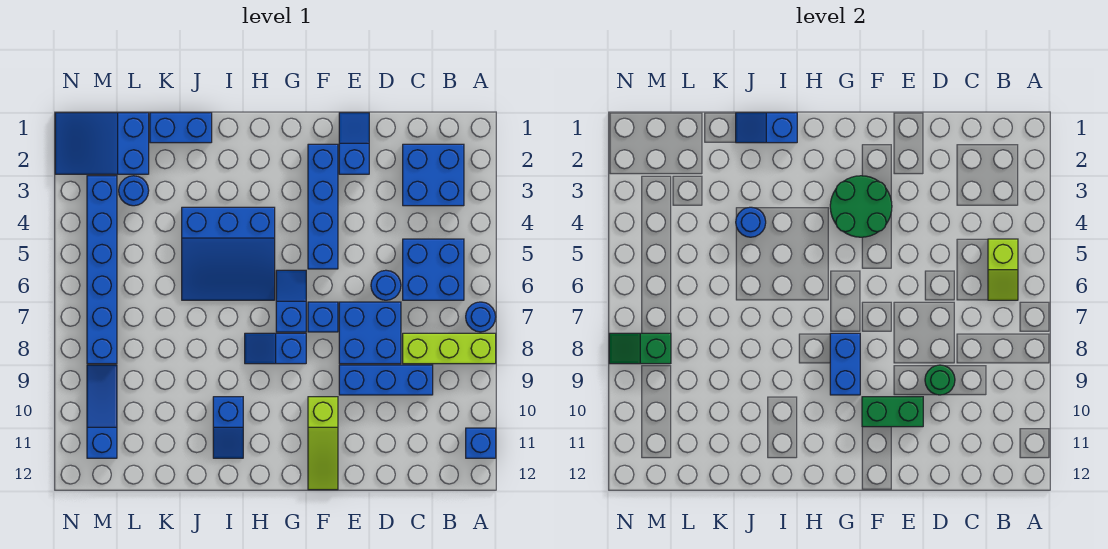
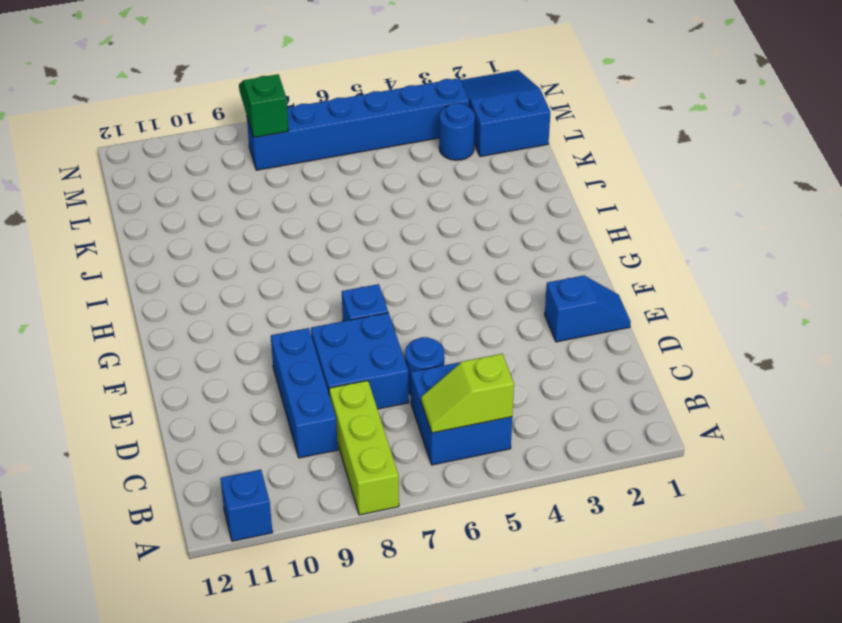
none -> blue 1x1 round brick [466,302,496,332]
none -> blue 2x2 brick [403,144,464,206]
none -> blue 1x4 brick [308,144,338,269]

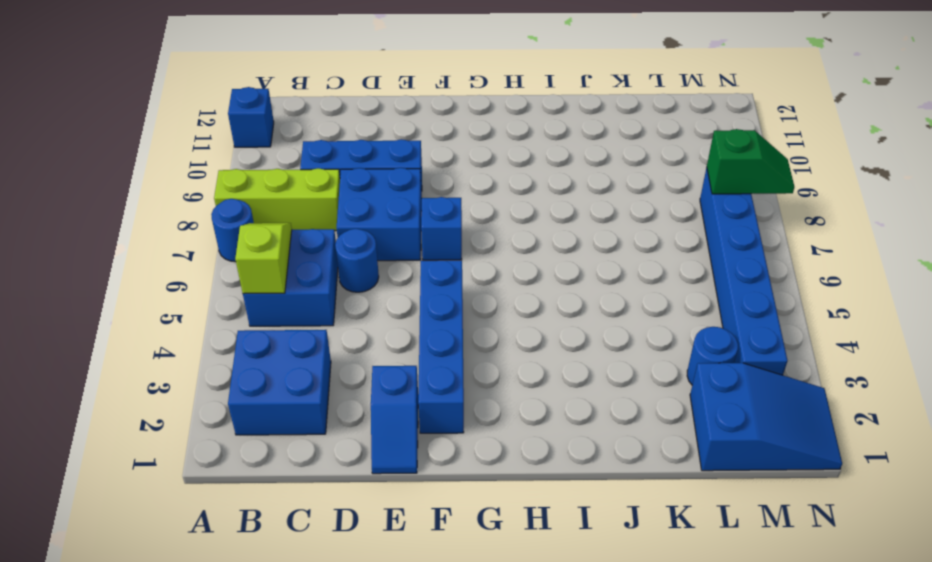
none -> lime 1x3 slope [308,397,338,490]
none -> blue 1x2 slope [276,270,306,332]
none -> blue 1x2 slope [245,333,306,364]

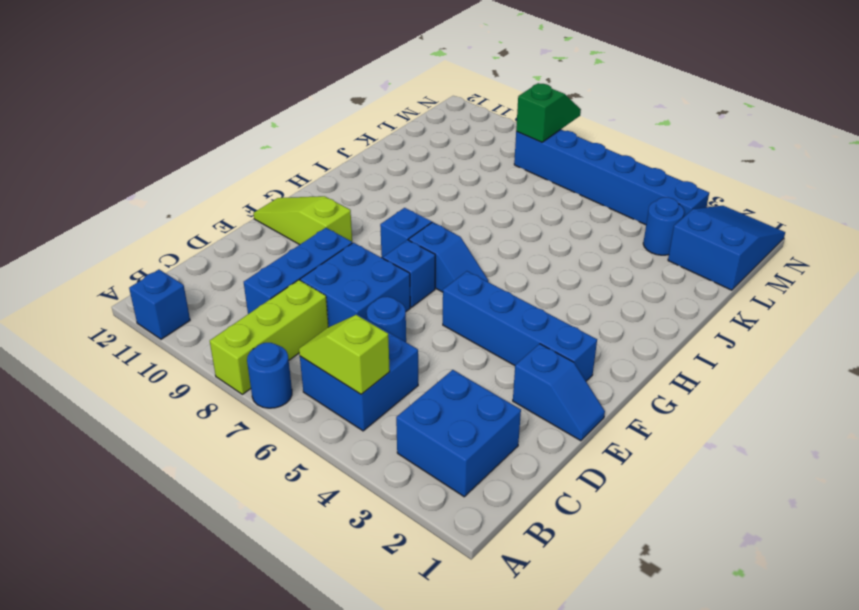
none -> blue 3x3 slope [182,207,275,300]
none -> blue 1x2 slope [213,397,243,458]
none -> blue 1x2 brick [150,113,212,143]

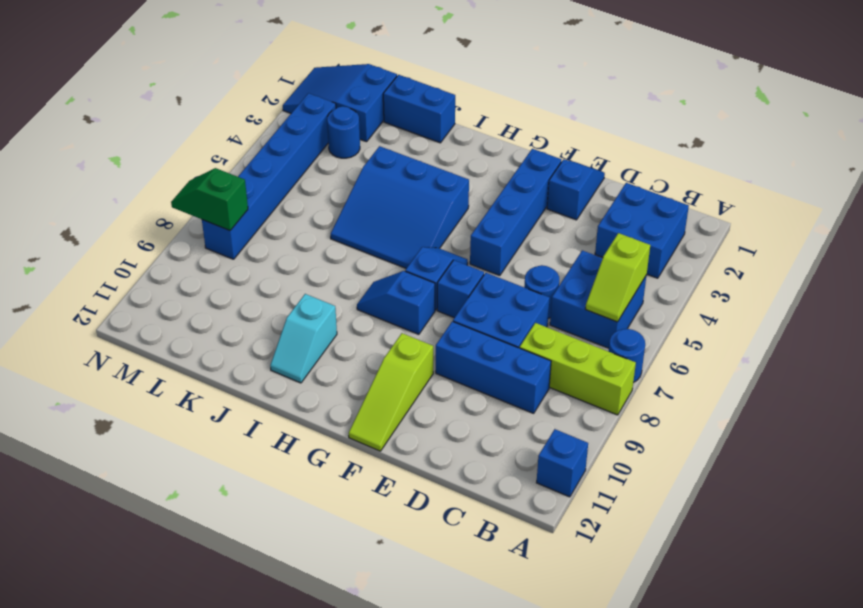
cyan 1x2 slope [270,294,337,383] -> blue 1x2 slope [213,397,243,458]
none -> blue 1x3 slope [87,365,117,458]
none -> green 1x1 round brick [925,365,955,395]
none -> green 1x2 brick [862,397,923,427]

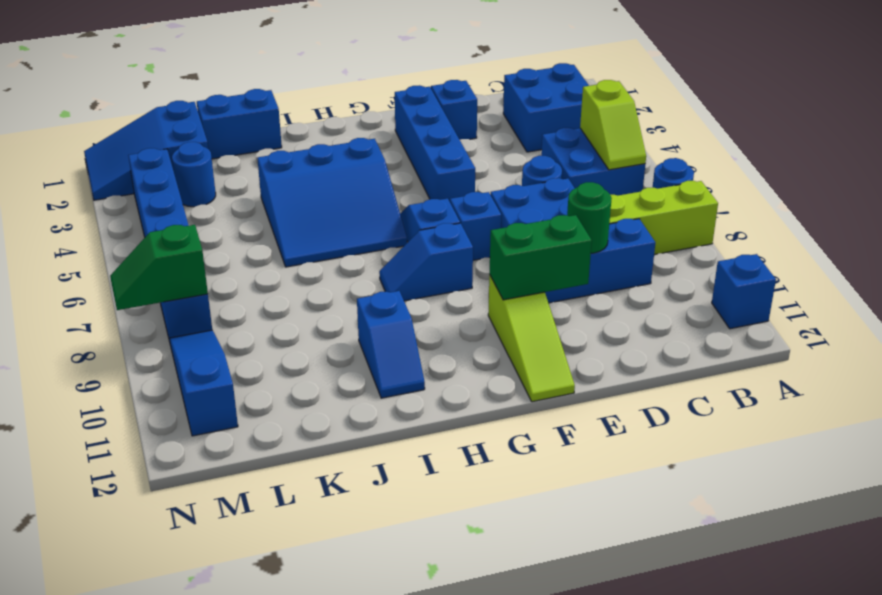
none -> green 2x2 round brick [830,176,892,237]
none -> blue 1x2 brick [830,333,860,395]
none -> blue 1x2 slope [736,113,797,143]

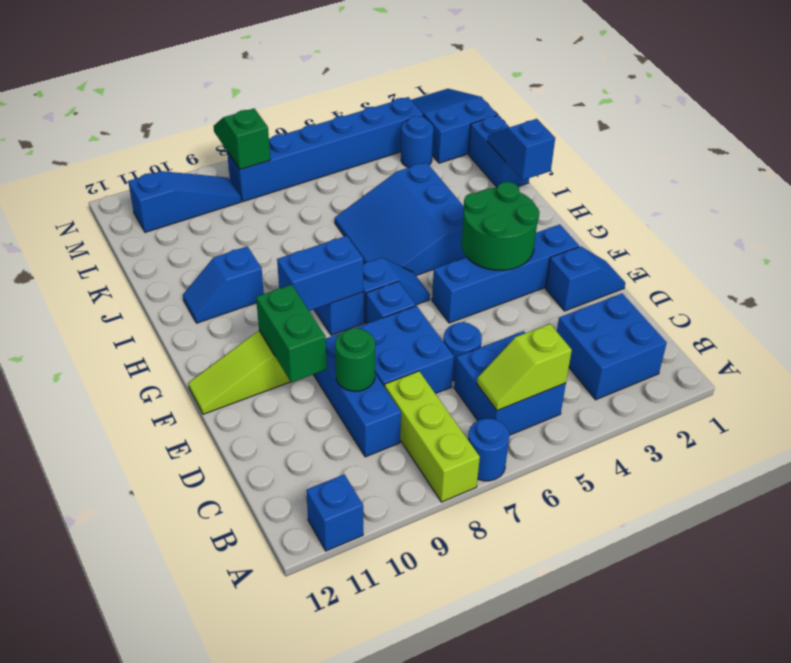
none -> blue 1x1 round brick [736,207,766,237]

